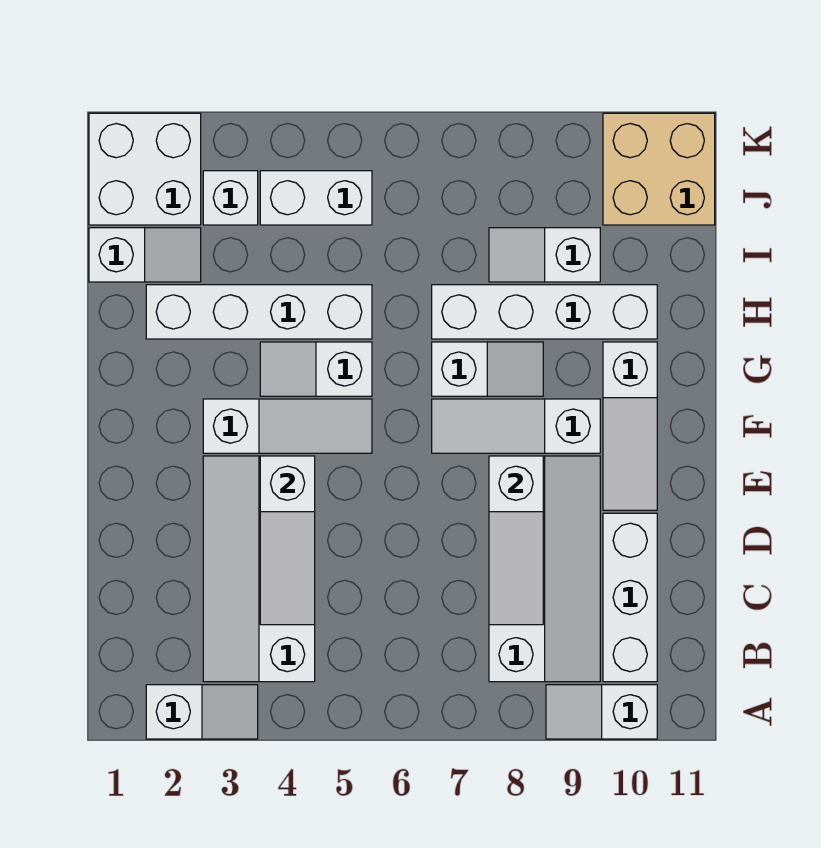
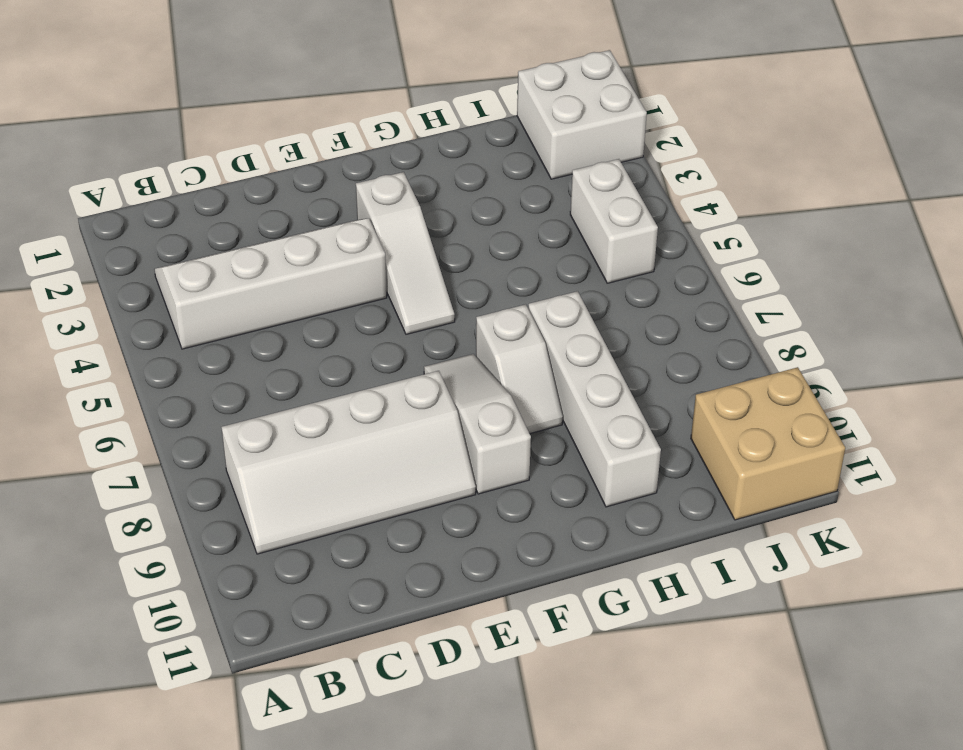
none -> white 1x2 slope [146,685,258,739]
none -> white 1x2 slope [546,685,657,739]
none -> white 1x3 brick [603,513,657,682]

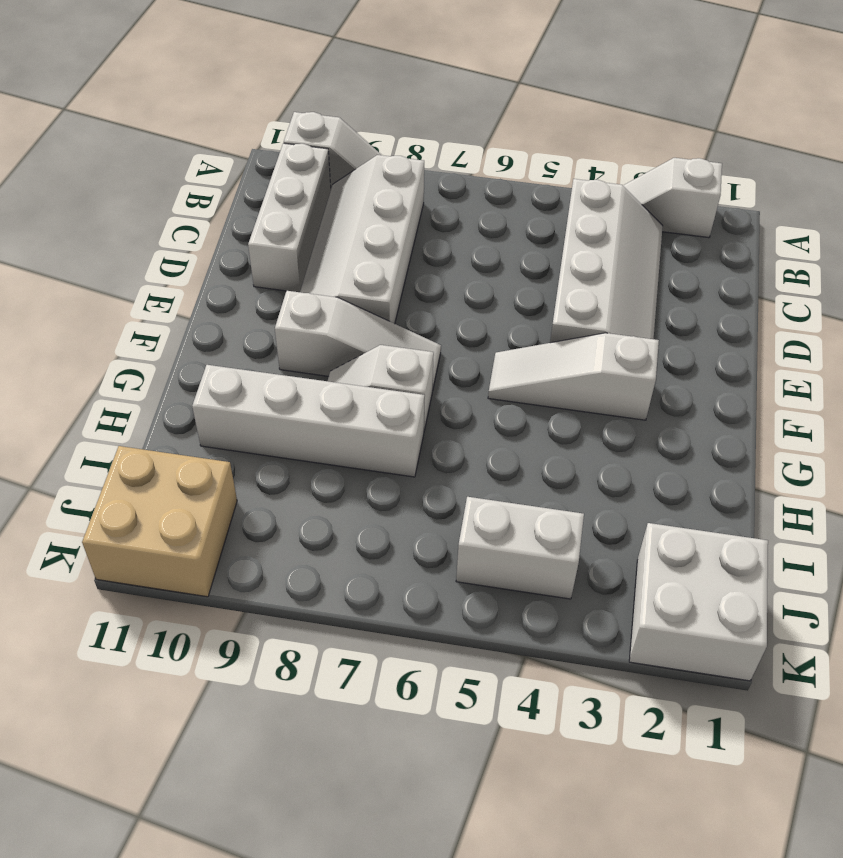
none -> white 1x3 slope [603,342,657,510]
none -> white 1x2 slope [260,342,372,396]
none -> white 1x4 brick [146,285,372,339]

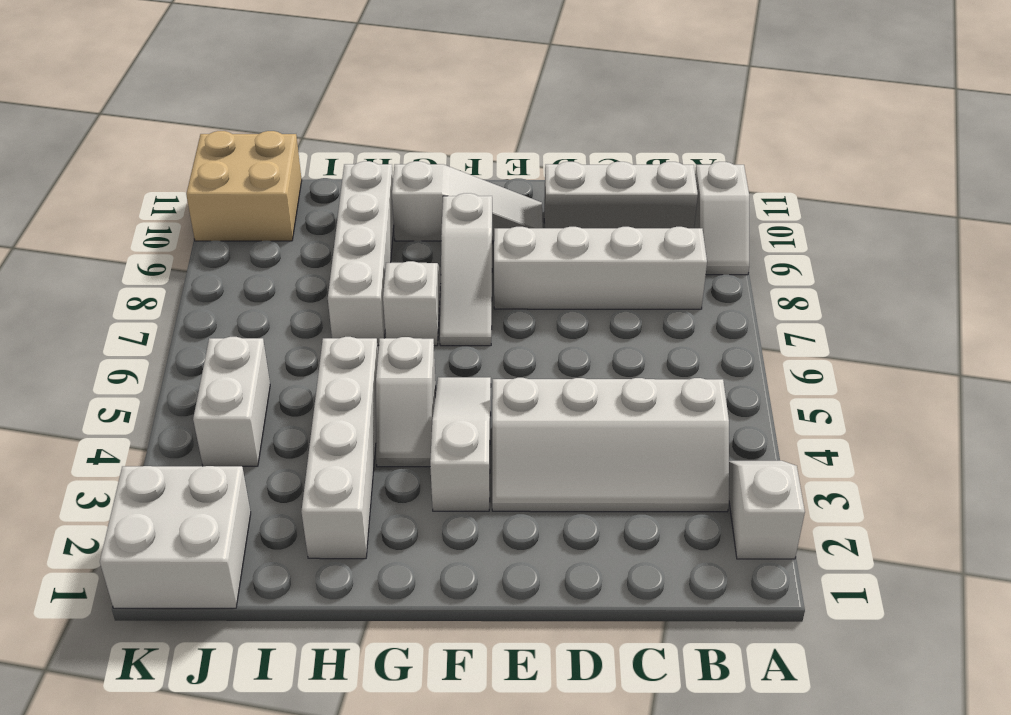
none -> white 1x2 slope [89,228,201,282]
none -> white 1x2 slope [489,228,600,282]
none -> white 1x1 brick [203,171,258,225]

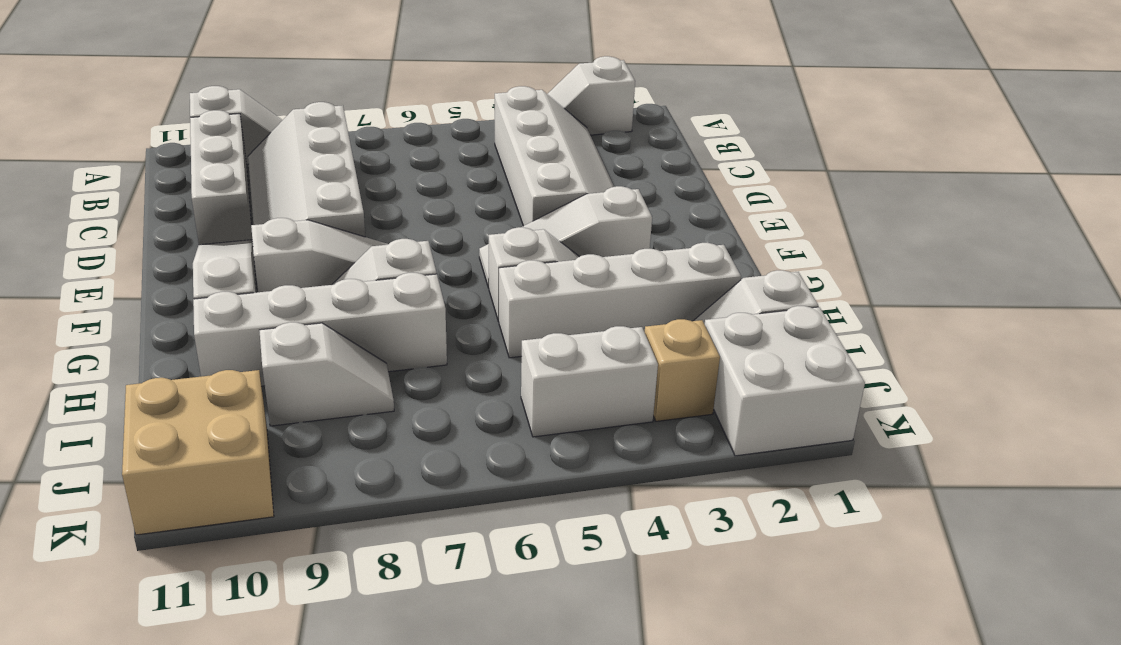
tan 1x1 brick [645,319,720,421] -> white 1x1 brick [203,171,258,225]
none -> white 1x3 slope [260,456,315,625]
none -> white 1x3 slope [489,456,543,625]

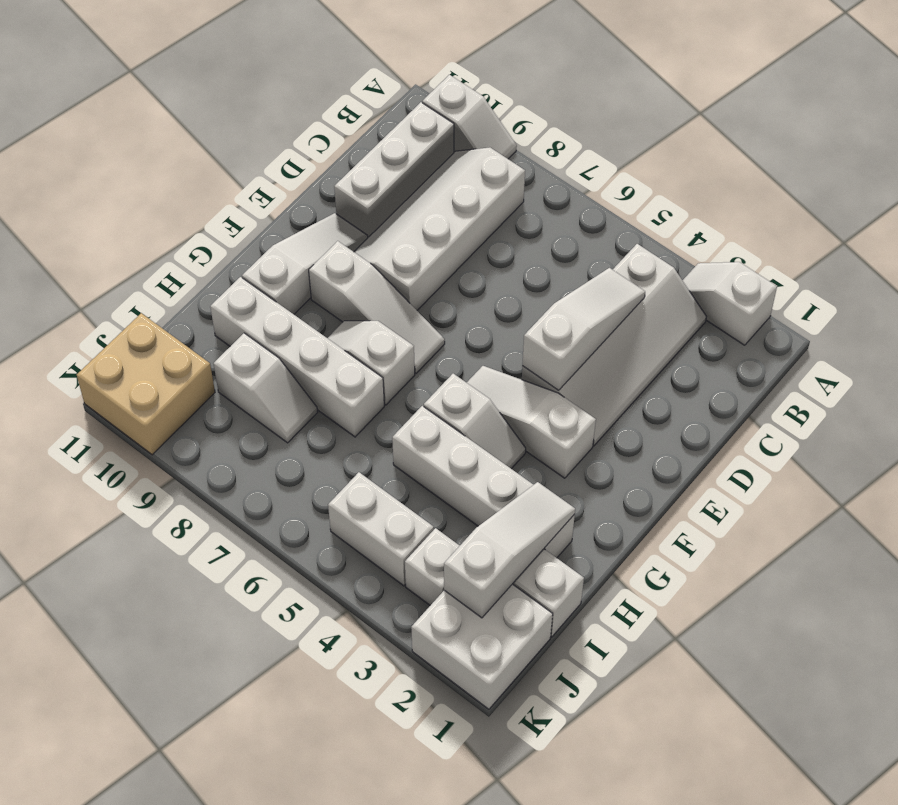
white 1x3 slope [444,482,575,618] -> white 1x3 slope moved to [489,456,543,625]

